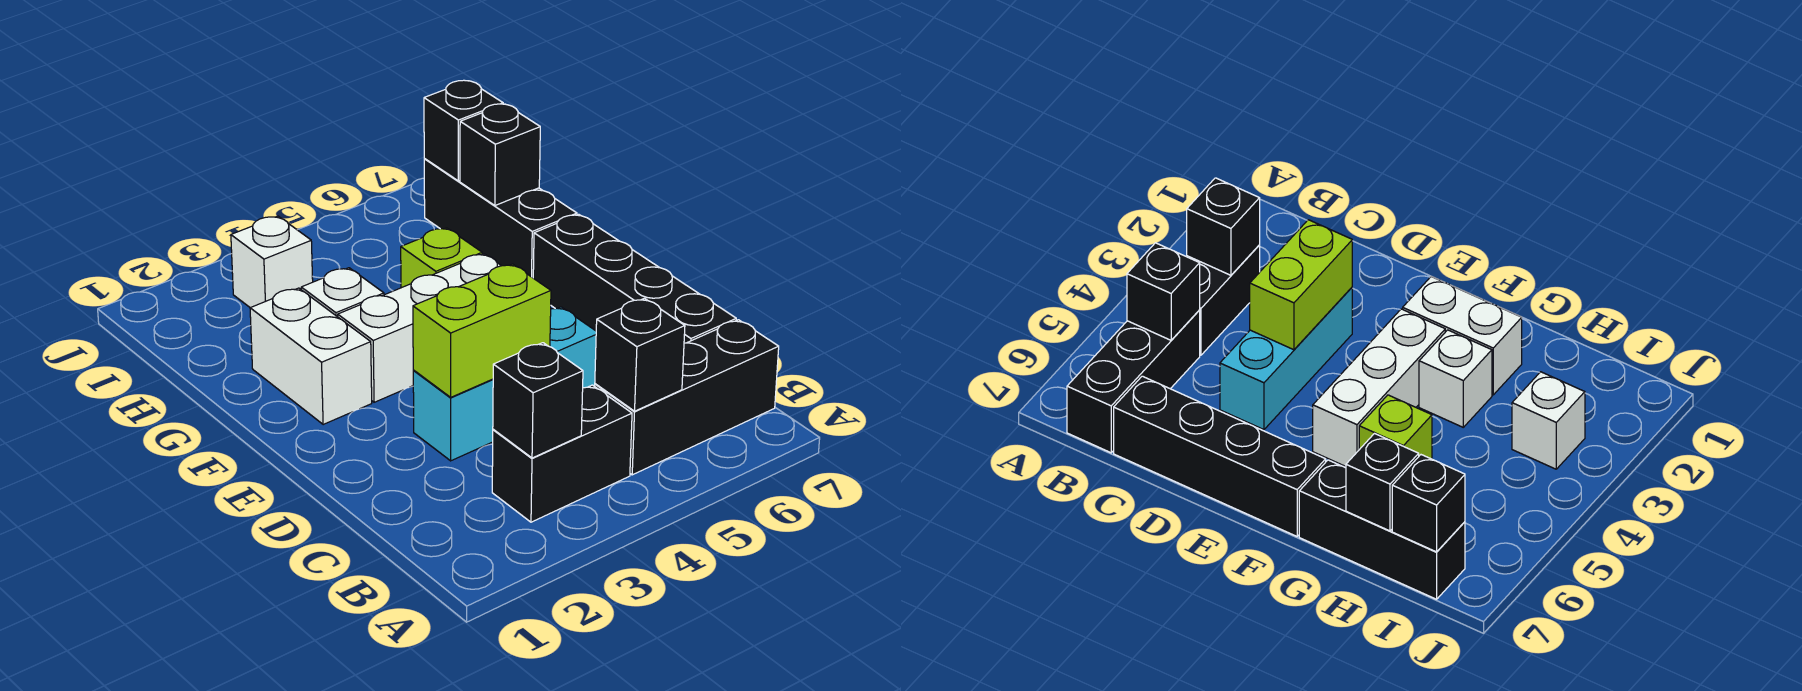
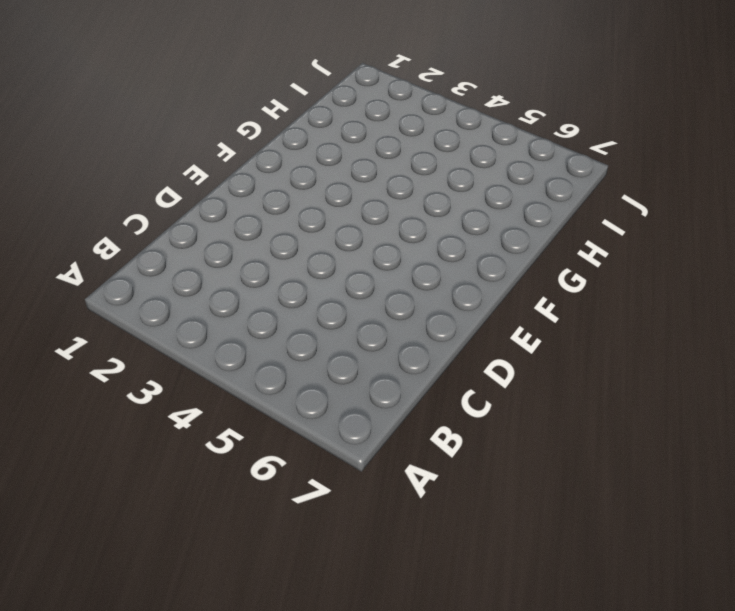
none -> black 1x2 brick [492,385,632,522]
none -> black 1x3 brick [595,320,779,475]
none -> black 1x4 brick [533,214,736,343]

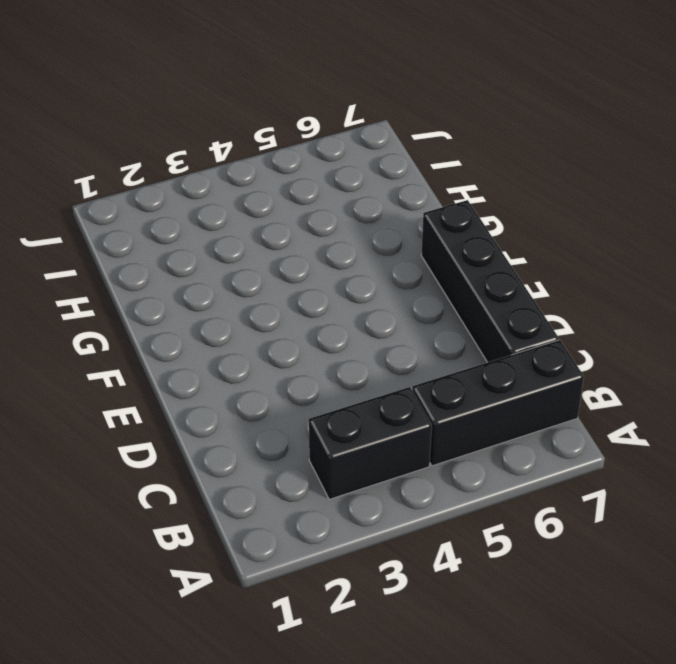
none -> cyan 1x3 brick [413,307,596,461]
none -> white 1x2 brick [250,288,372,425]
none -> white 1x3 brick [338,254,501,402]

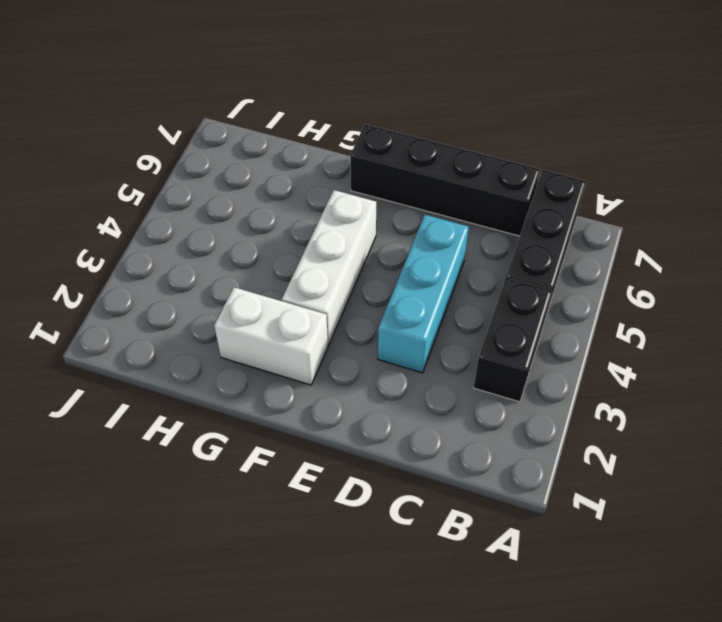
none -> white 1x1 brick [301,268,384,317]
none -> lime 1x1 brick [401,228,482,288]
none -> black 1x3 brick [424,159,577,278]

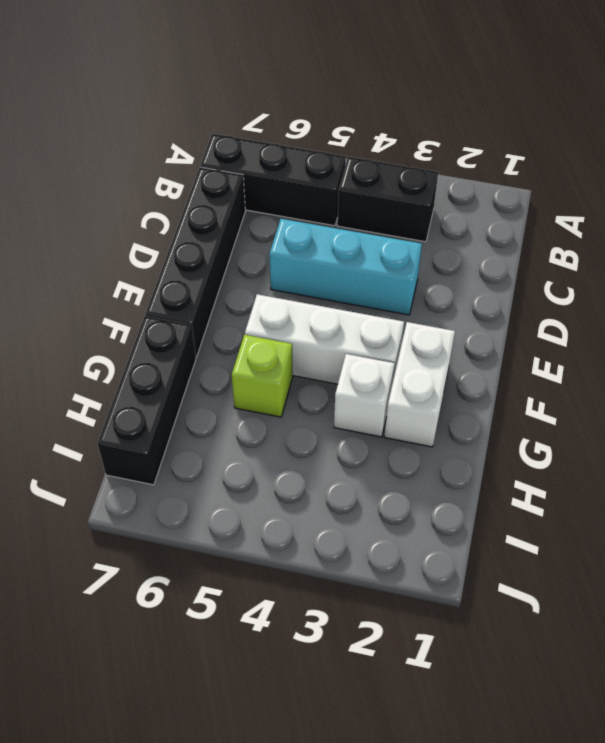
none -> white 1x1 brick [231,216,313,308]
none -> black 1x1 brick [493,343,583,458]
none -> black 1x1 brick [595,298,685,411]

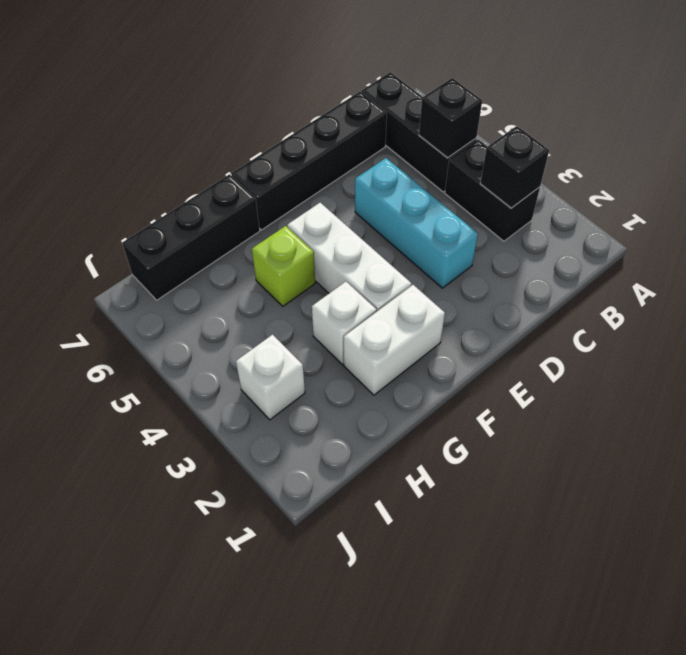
none -> lime 1x2 brick [413,264,551,397]
none -> black 1x1 brick [460,104,540,205]
none -> black 1x1 brick [424,80,503,181]

